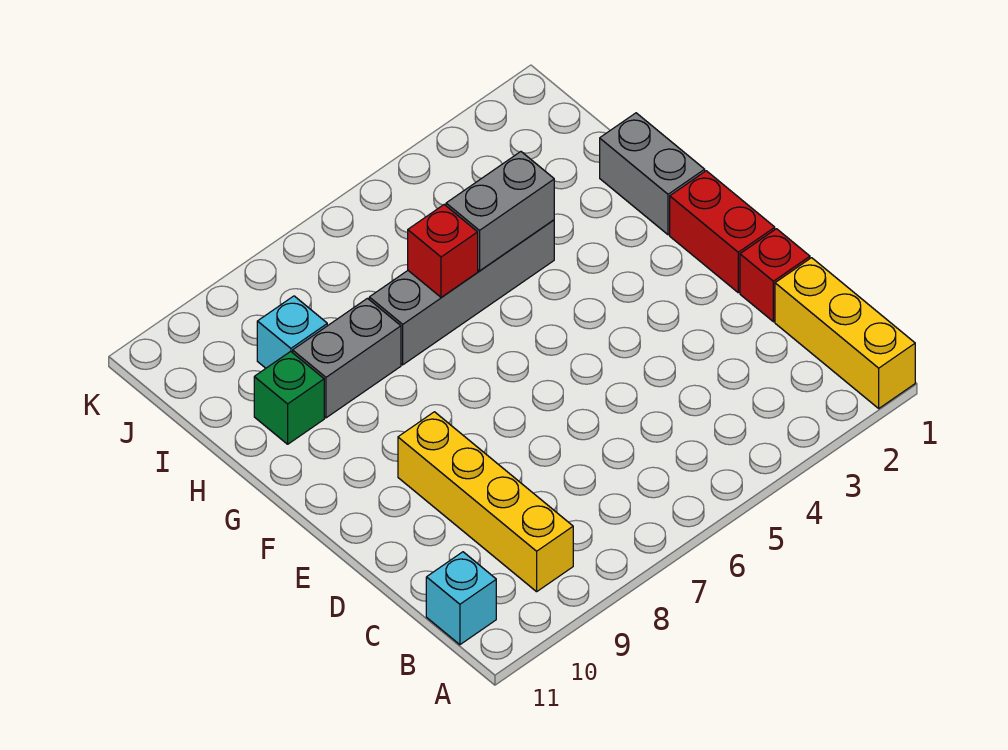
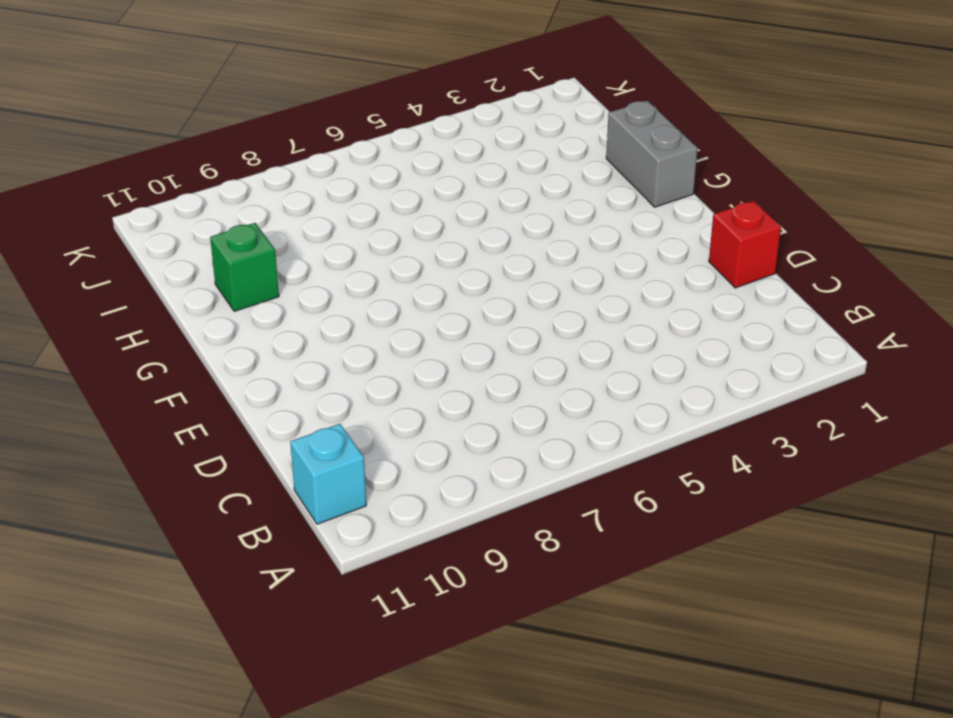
none -> yellow 1x3 brick [775,258,915,408]
none -> yellow 1x4 brick [398,412,573,592]
none -> red 1x2 brick [670,171,775,293]

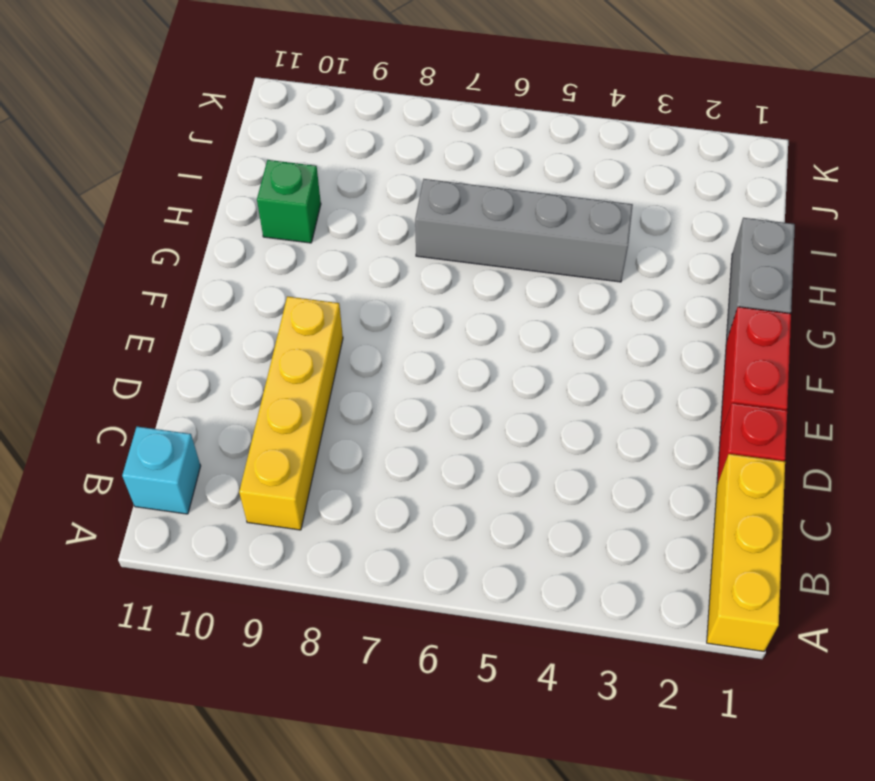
none -> grey 1x2 brick [293,298,401,418]
none -> cyan 1x1 brick [257,296,327,368]
none -> grey 1x2 brick [446,152,554,271]

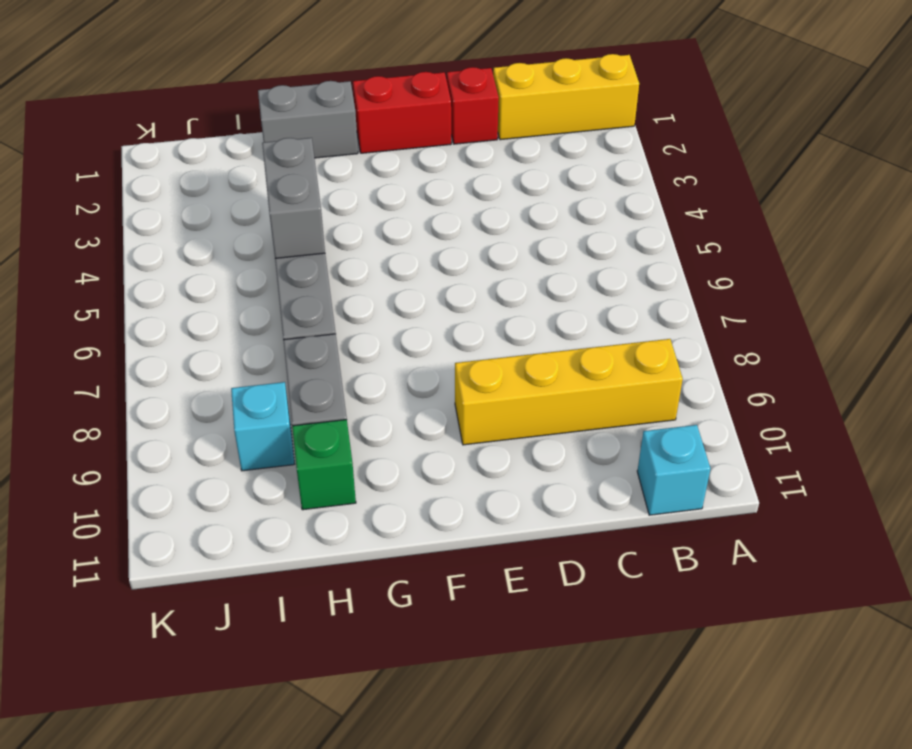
none -> red 1x1 brick [408,205,478,297]

